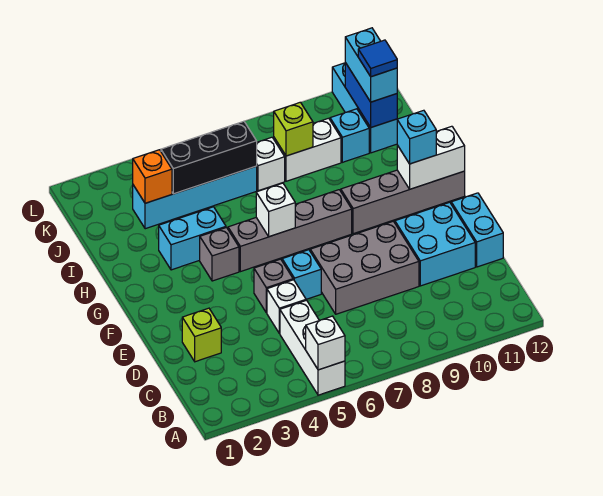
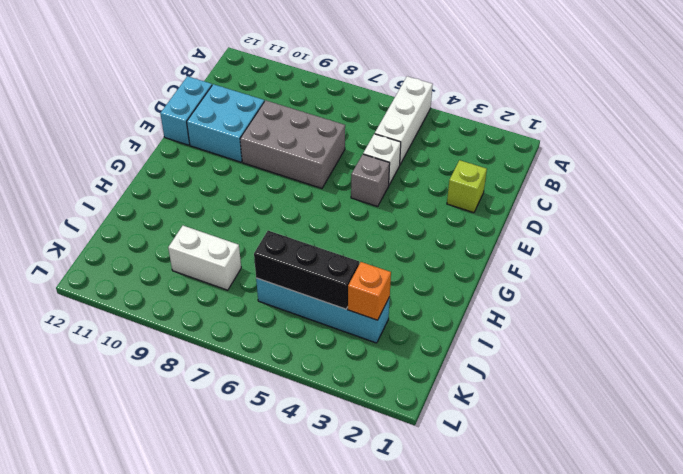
none -> cyan 1x1 brick [282,250,321,299]
none -> grey 1x1 brick [200,228,239,281]
none -> grey 1x4 brick [228,190,352,272]

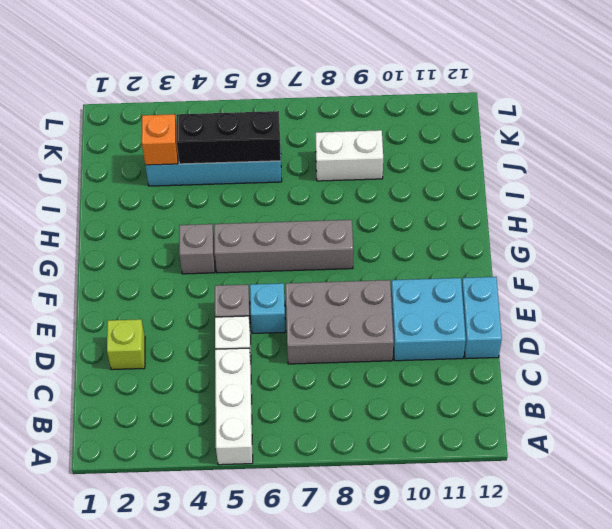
none -> grey 1x4 brick [340,170,465,234]
none -> cyan 1x2 brick [159,207,226,270]
none -> white 1x1 brick [257,137,285,191]

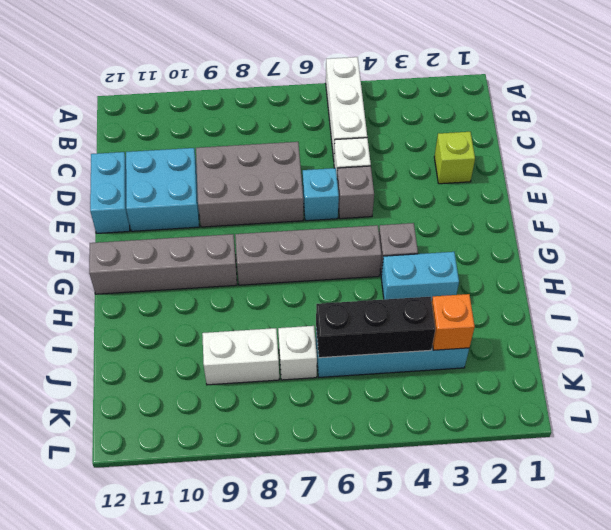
none -> cyan 1x1 brick [330,109,369,162]
none -> cyan 1x3 brick [332,63,397,153]
none -> white 1x1 brick [306,316,345,370]

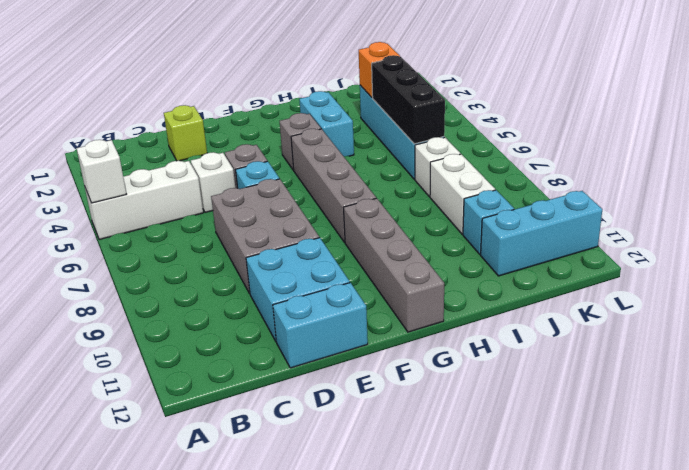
none -> white 1x1 brick [256,183,295,237]
none -> white 1x2 brick [397,126,465,189]
none -> lime 1x1 brick [274,102,313,156]

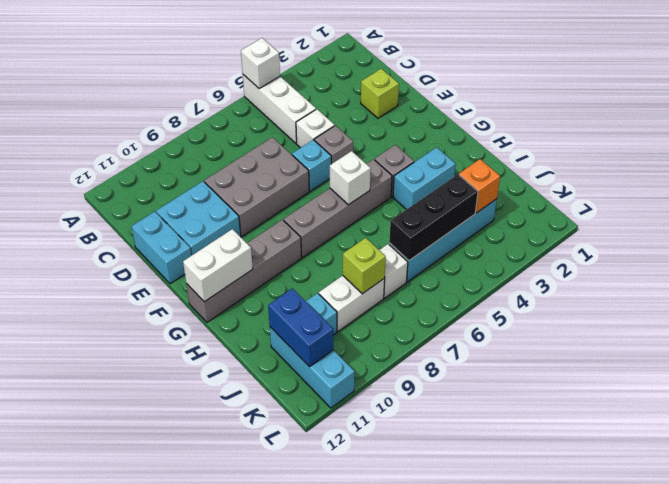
none -> cyan 1x1 brick [397,110,436,164]
none -> cyan 1x2 brick [345,28,397,102]
none -> blue 1x1 tile [358,40,397,77]

